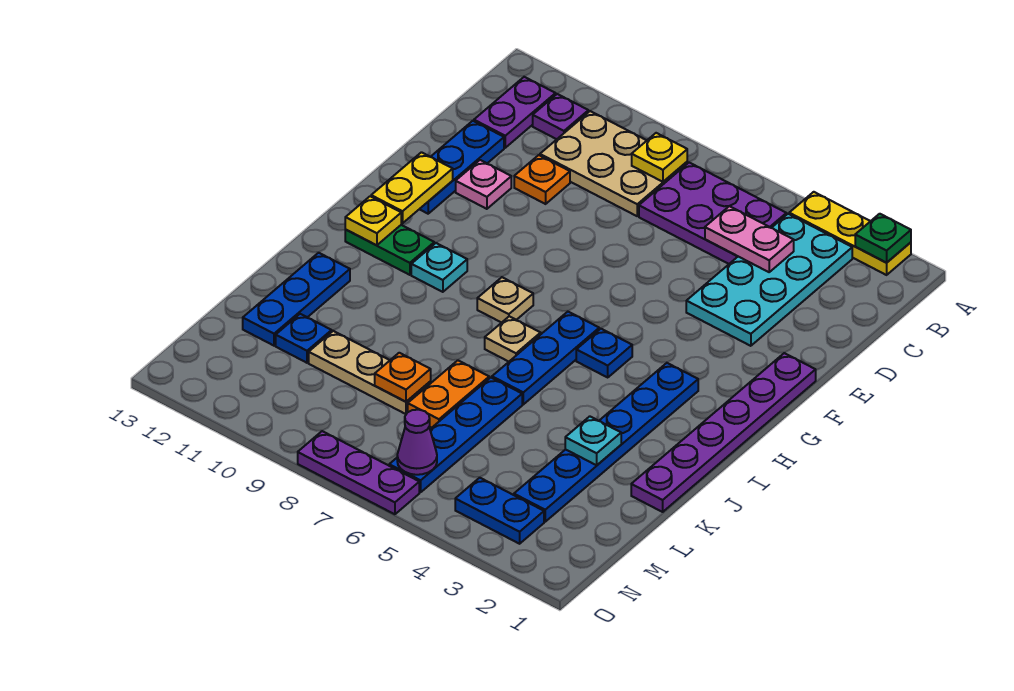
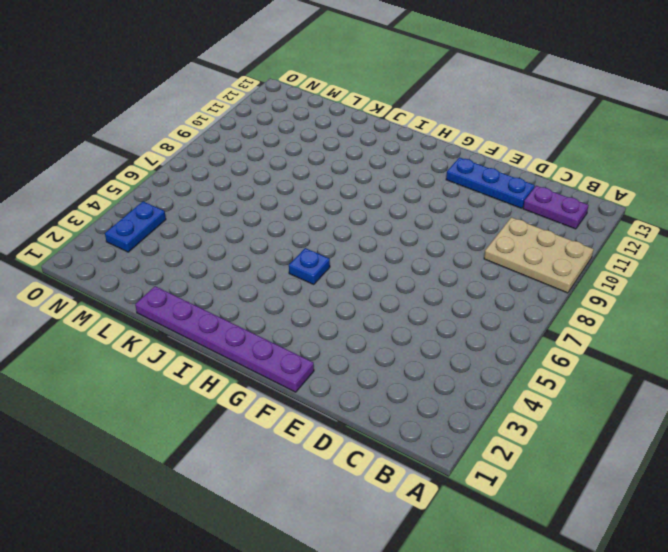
tan 2x3 plate [484,217,594,293] -> tan 2x3 plate turned to [540,111,687,216]
none -> yellow 1x3 plate [789,192,911,275]
none -> cyan 2x4 plate [686,214,852,346]
none -> purple 2x3 plate [639,163,786,264]
none -> purple 1x1 plate [533,94,588,139]

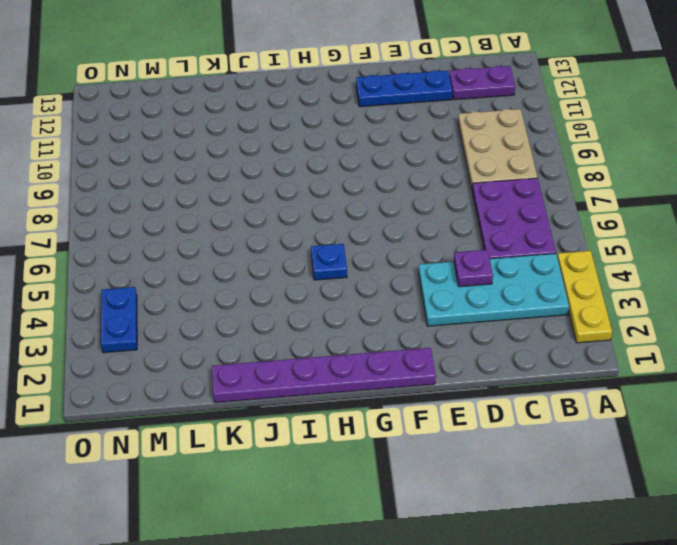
purple 1x1 plate [454,250,493,287] -> purple 1x1 plate moved to [533,94,588,139]
none -> orange 1x1 plate [514,155,570,204]
none -> pink 1x1 plate [456,160,511,209]
none -> blue 1x6 plate [514,363,698,522]
none -> blue 1x3 plate [492,312,599,404]

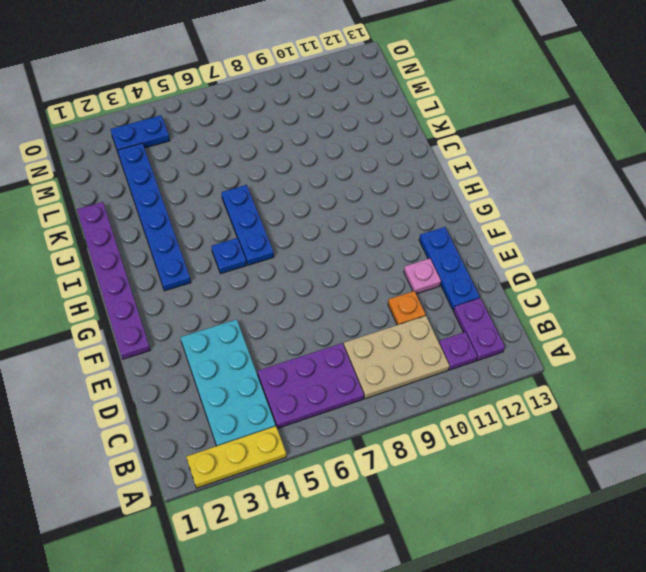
none -> tan 1x1 plate [477,277,533,323]
none -> cyan 1x1 plate [411,243,467,292]
none -> green 1x2 plate [345,225,434,275]
none -> tan 1x1 plate [485,316,541,362]

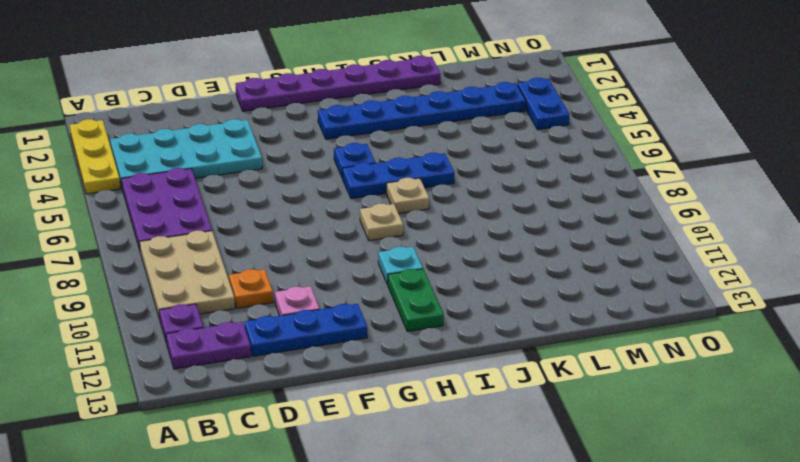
none -> blue 1x3 plate [243,253,350,346]
none -> blue 1x4 plate [389,378,522,492]
none -> orange 1x2 plate [408,360,489,428]
none -> tan 1x3 plate [309,331,431,414]

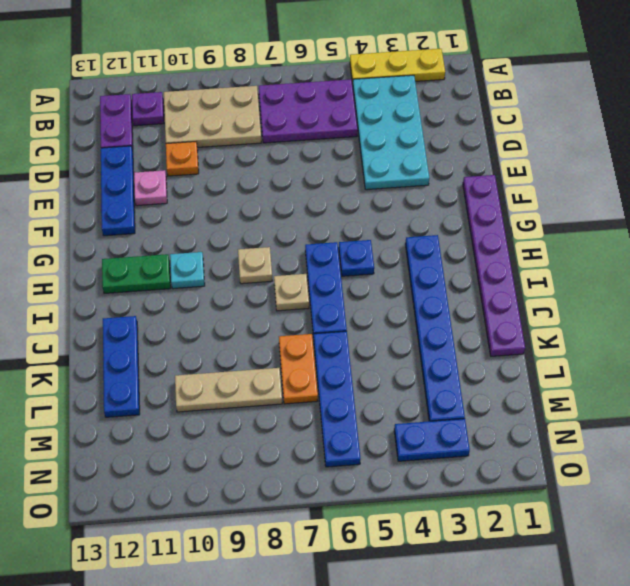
none -> blue 1x1 plate [276,314,332,363]
none -> purple 1x3 plate [298,431,419,514]
none -> green 1x1 plate [855,214,911,263]
none -> yellow 1x1 plate [632,133,687,182]

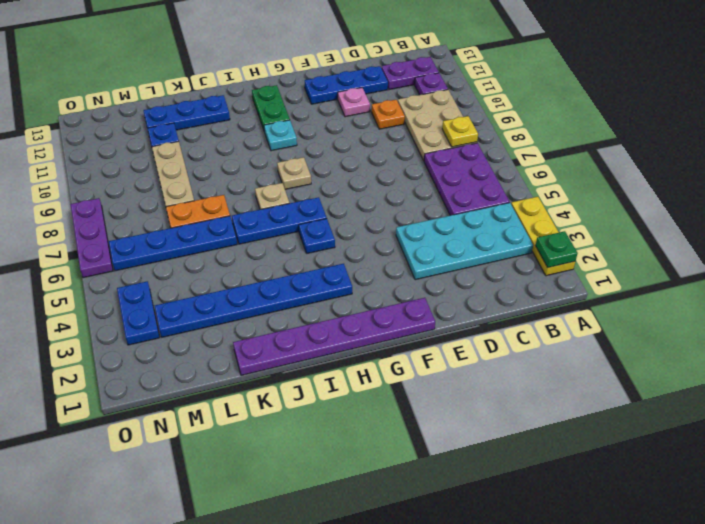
none -> pink 1x2 plate [705,206,794,272]
none -> yellow 1x2 plate [371,152,453,223]
none -> yellow 1x1 plate [345,196,401,245]
none -> cyan 1x1 plate [565,416,621,465]

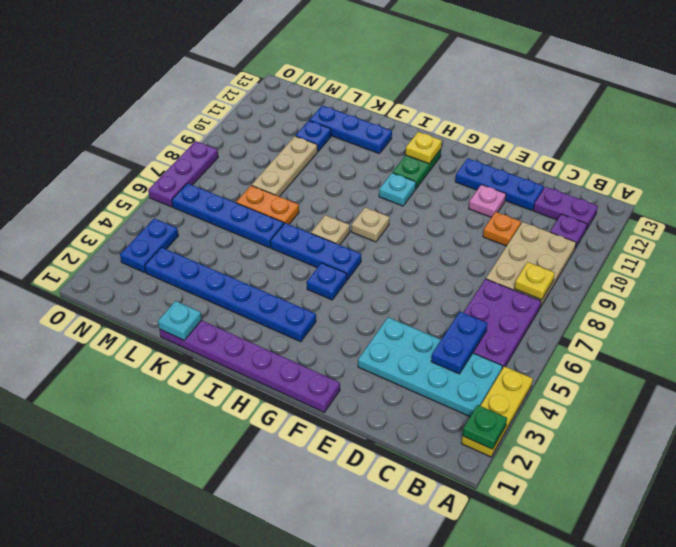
blue 1x2 plate [431,312,488,374] -> pink 1x2 plate [705,206,794,272]
cyan 1x1 plate [158,301,202,340] -> cyan 1x1 plate moved to [565,416,621,465]
none -> yellow 1x2 plate [371,152,453,223]
none -> orange 1x1 plate [375,353,431,402]
none -> purple 1x1 cone [397,410,437,475]

